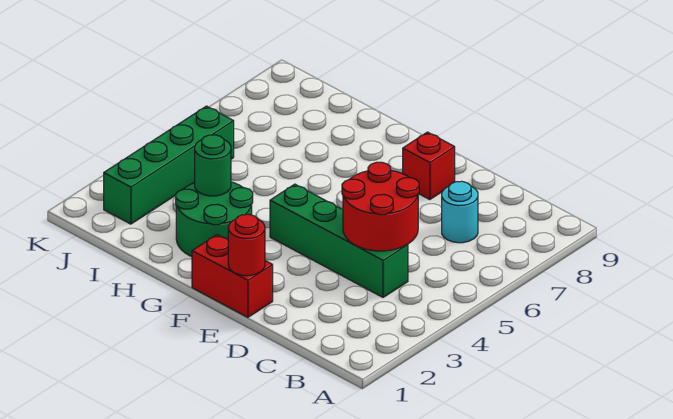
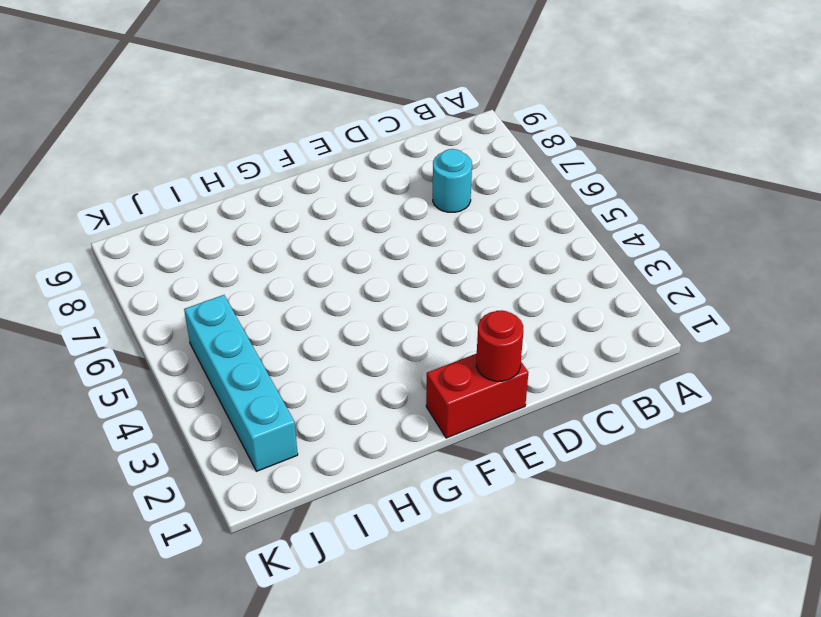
cyan 1x4 brick [184,295,298,471] -> green 1x4 brick [104,106,234,224]
none -> green 1x4 brick [270,184,408,297]
none -> red 1x1 brick [403,132,455,200]

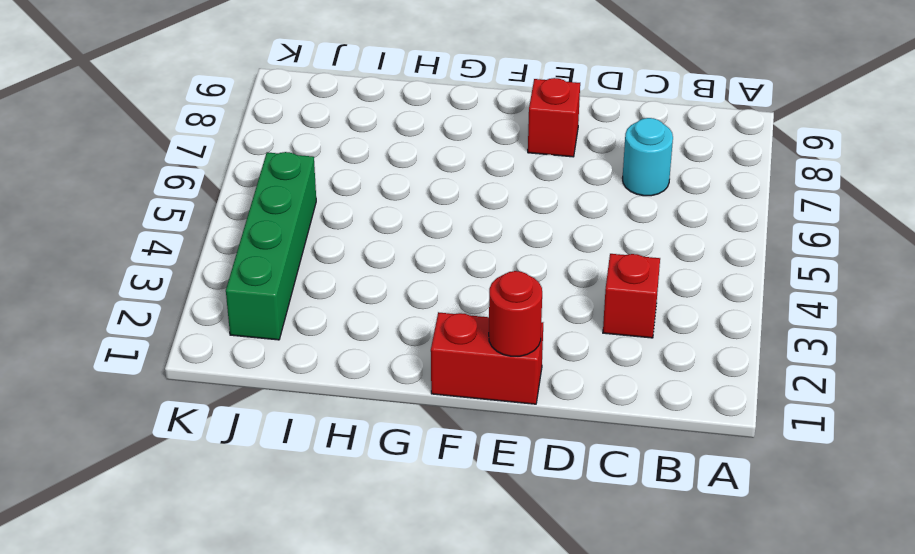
red 1x1 brick [603,254,660,338] -> none
none -> green 1x4 brick [270,184,408,297]
none -> green 2x2 round brick [176,182,253,257]

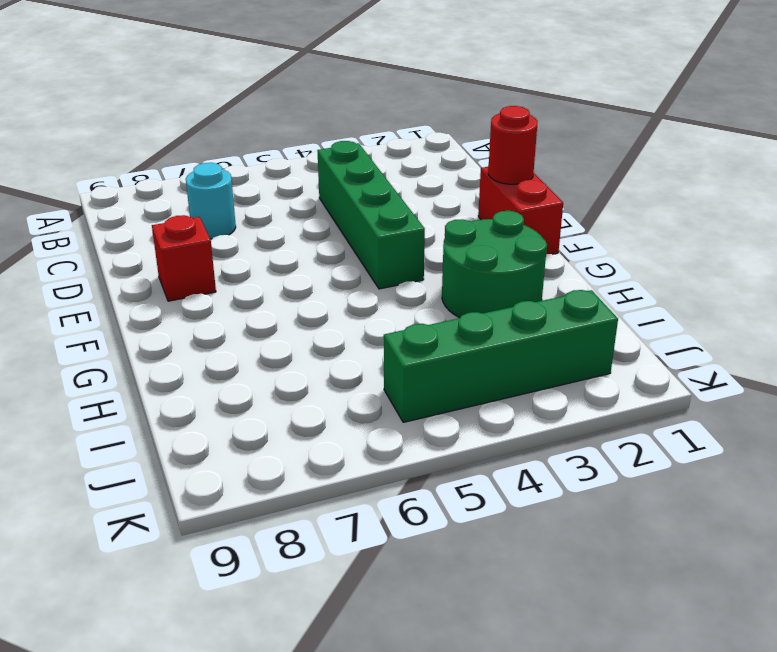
none -> red 2x2 round brick [342,162,419,251]
none -> green 1x1 round brick [195,135,231,196]

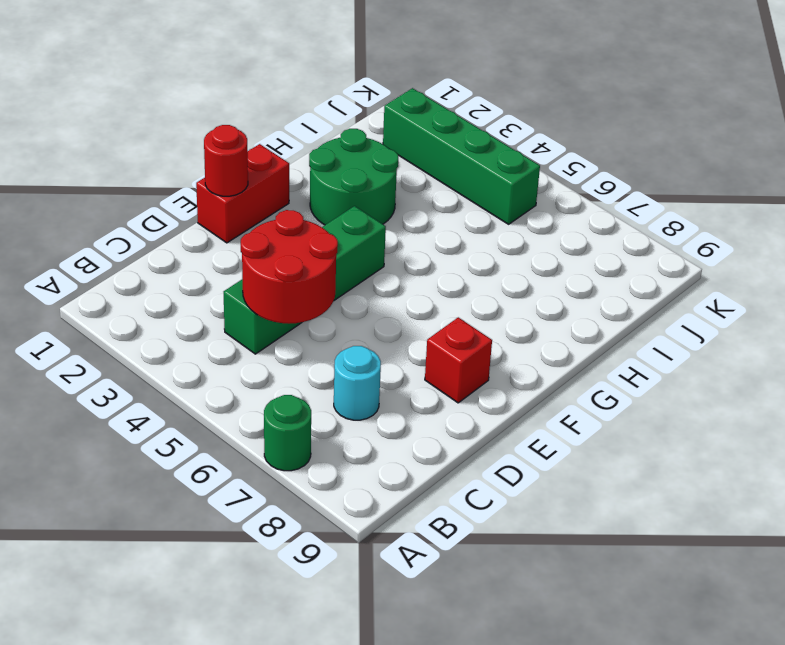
green 1x1 round brick [264,395,311,471] -> green 1x1 round brick moved to [195,135,231,196]

